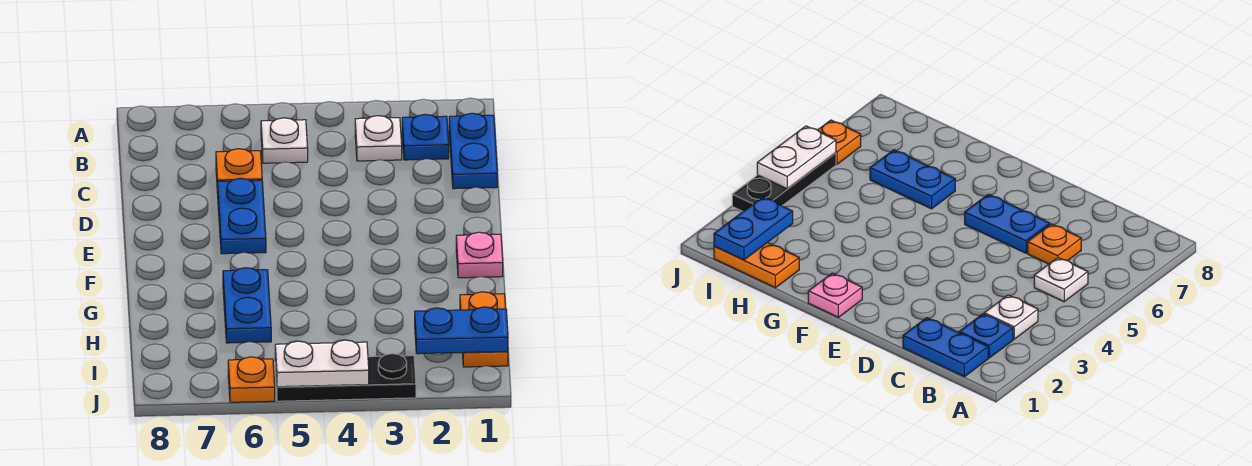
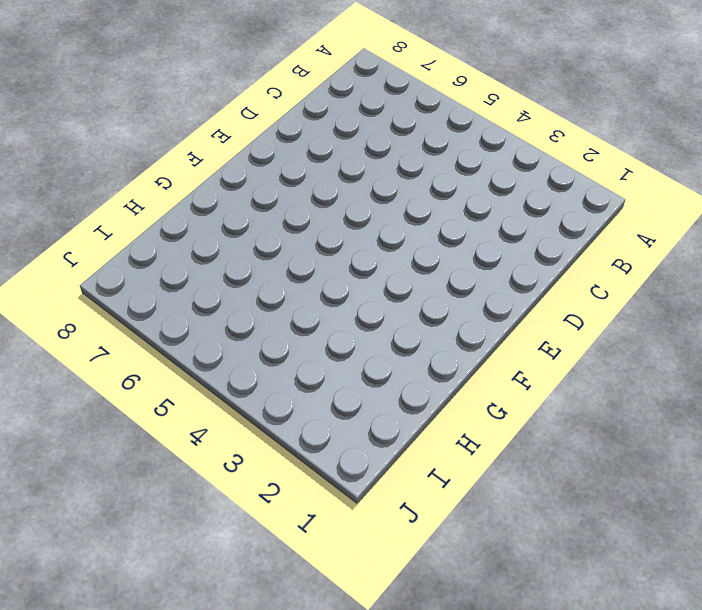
none -> blue 1x2 plate [449,113,497,189]
none -> blue 1x1 plate [402,115,449,160]
none -> white 1x1 plate [355,116,402,161]

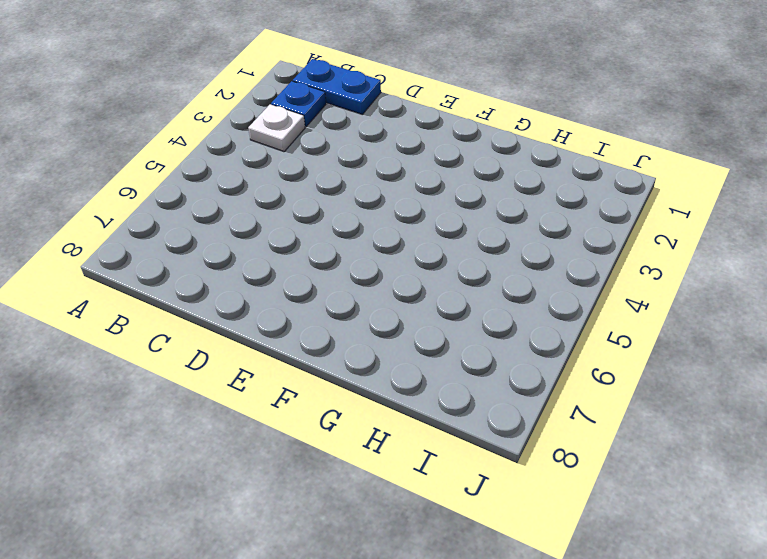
none -> white 1x1 plate [261,118,308,163]
none -> orange 1x1 plate [216,149,262,193]
none -> blue 1x2 plate [218,178,266,254]

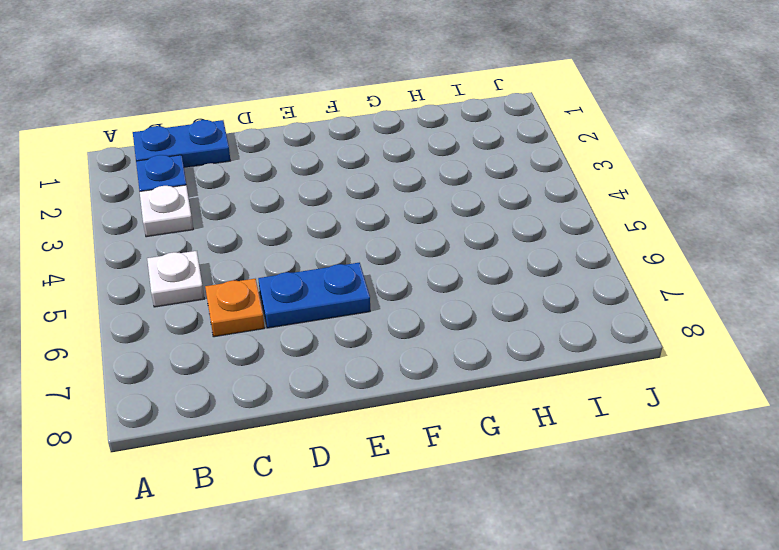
none -> pink 1x1 plate [456,232,503,278]
none -> blue 1x2 plate [223,268,271,343]
none -> orange 1x2 plate [460,292,508,367]

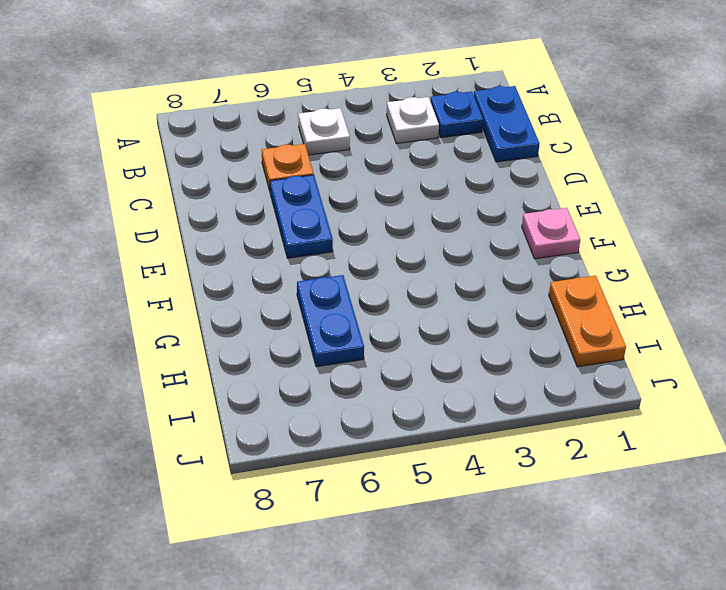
none -> black 1x3 plate [275,354,416,401]
none -> orange 1x1 plate [228,357,275,402]
none -> blue 1x2 plate [415,307,508,354]

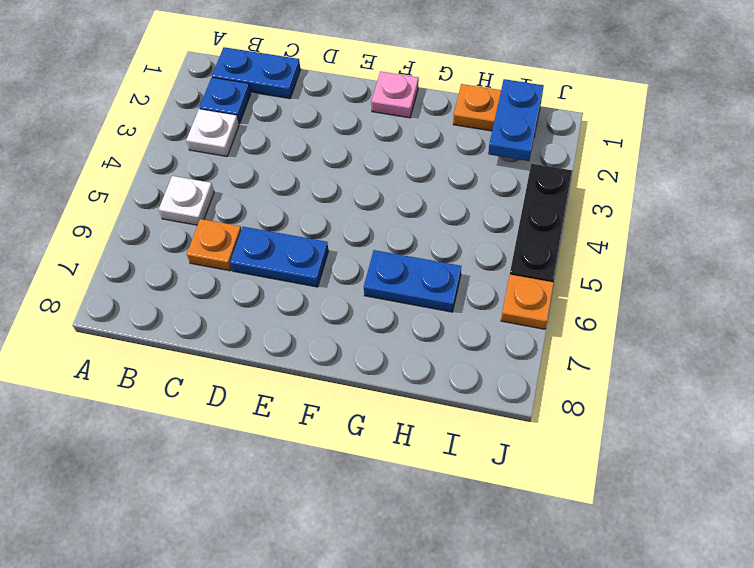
none -> white 1x2 plate [275,340,369,387]

